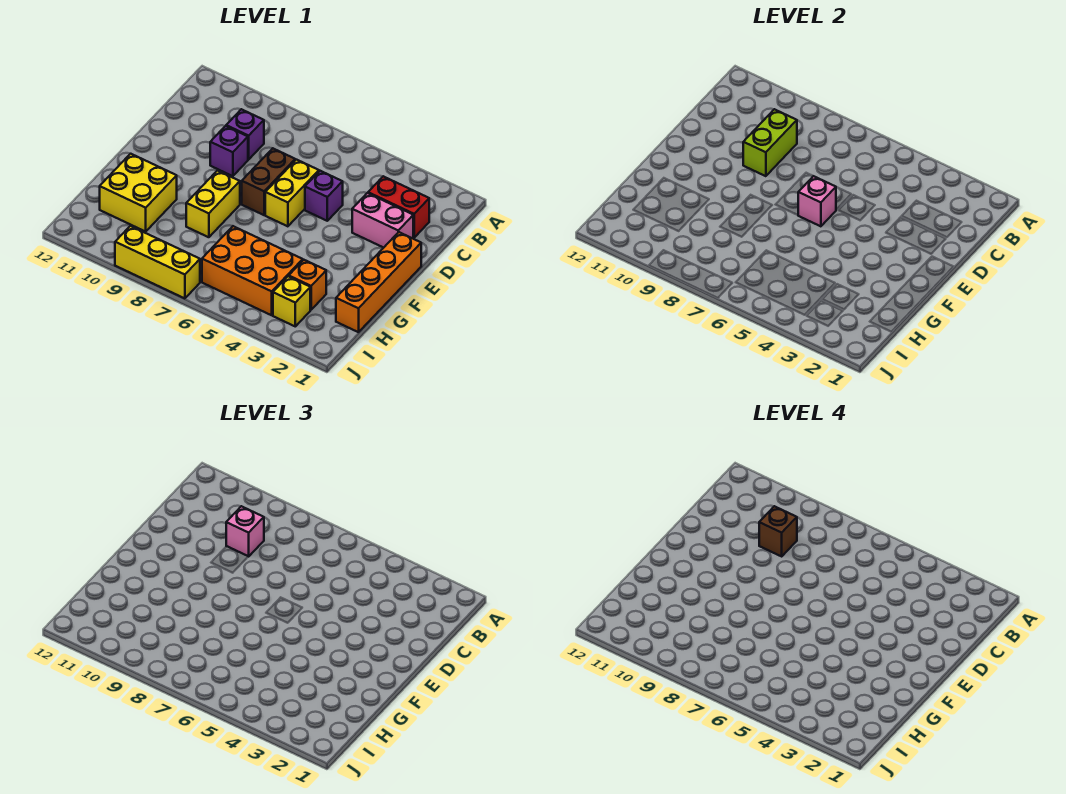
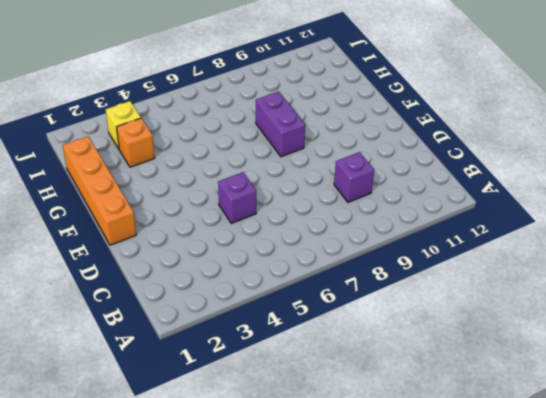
purple 1x2 brick [256,92,305,157] -> yellow 1x2 brick [186,171,240,237]
none -> red 1x2 brick [368,176,429,238]
none -> pink 1x2 brick [352,193,413,248]
none -> yellow 1x2 brick [265,160,319,226]

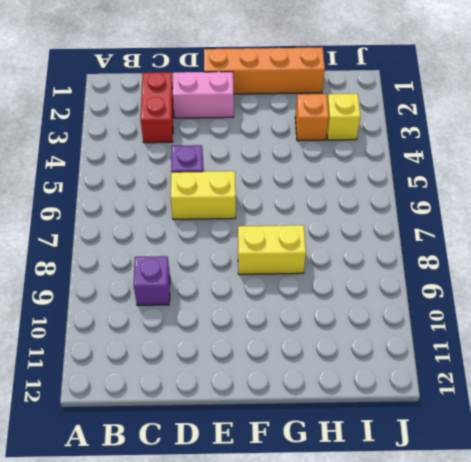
pink 1x2 brick [173,72,234,118] -> pink 1x2 brick turned to [352,193,413,248]
none -> brown 1x2 brick [242,148,295,215]
none -> purple 1x1 brick [210,126,248,176]
none -> yellow 2x2 brick [100,154,177,232]

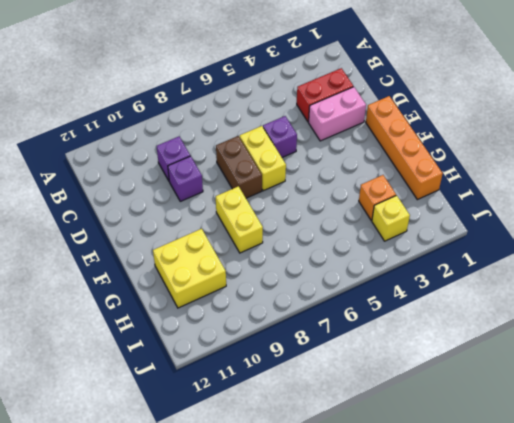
none -> orange 2x3 brick [202,226,303,315]
none -> yellow 1x3 brick [115,226,200,298]
none -> lime 1x2 brick [743,109,797,176]

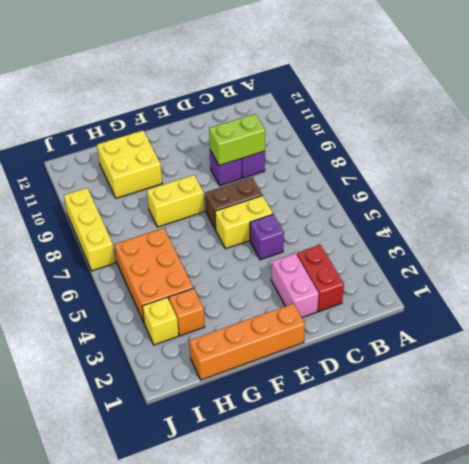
none -> pink 1x1 brick [798,176,836,226]
none -> pink 1x1 brick [226,506,264,557]
none -> brown 1x1 brick [759,506,797,556]

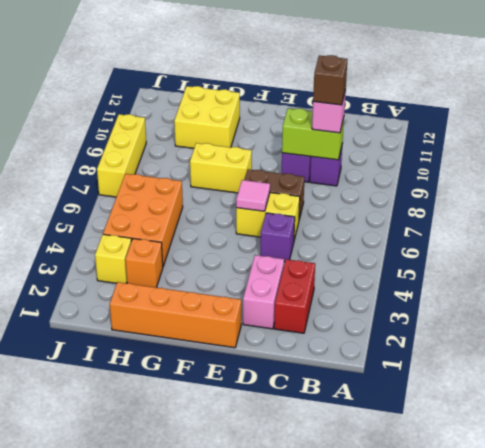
pink 1x1 tile [236,180,270,211] -> pink 1x1 brick [798,176,836,226]

